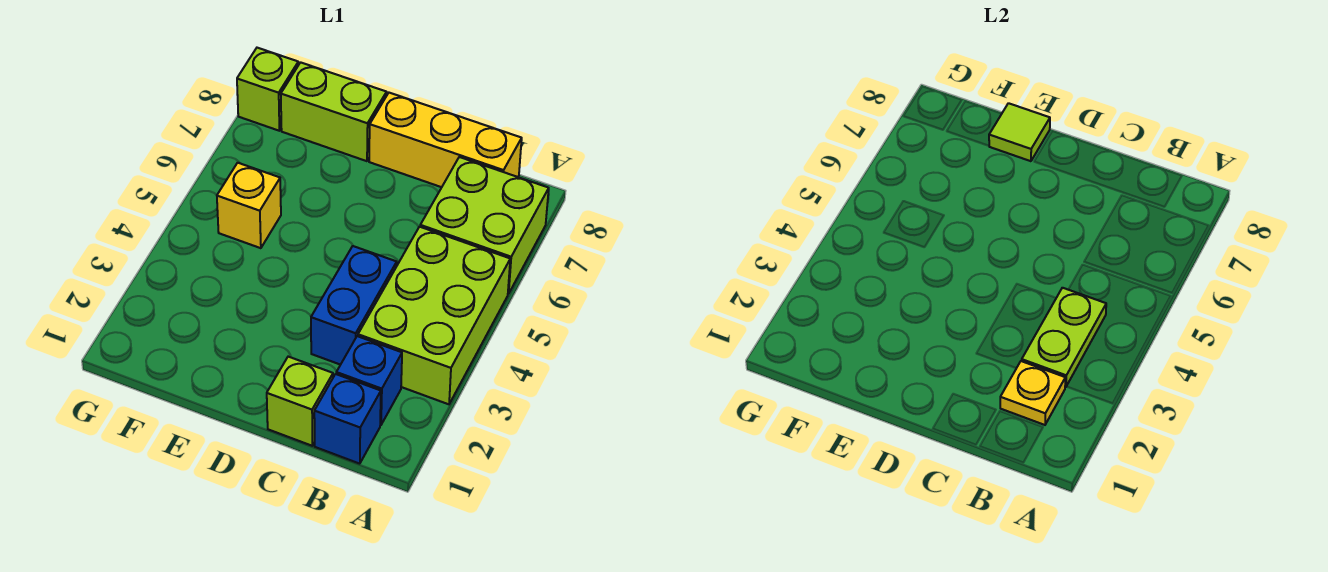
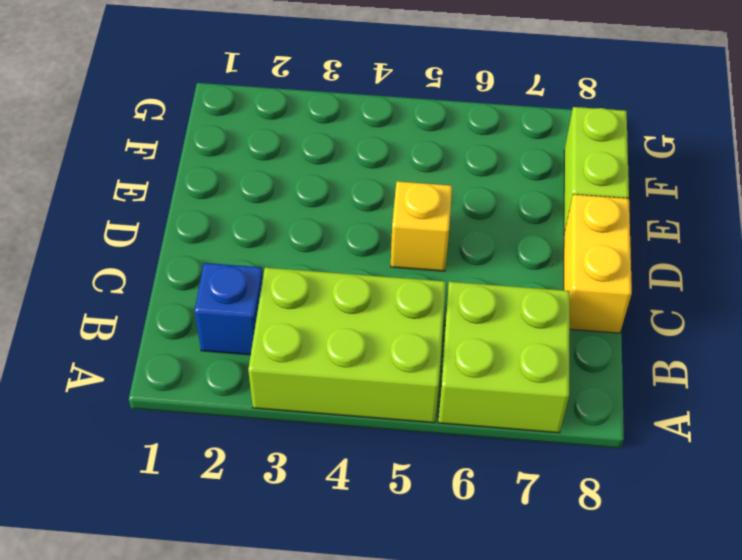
yellow 1x2 brick [564,194,632,333] -> yellow 1x3 brick [369,93,522,187]
yellow 1x1 brick [391,181,452,271] -> yellow 1x1 brick moved to [217,163,281,248]
none -> blue 1x1 brick [314,374,381,464]
none -> lime 1x1 brick [267,357,333,446]
none -> blue 1x2 brick [311,246,397,365]

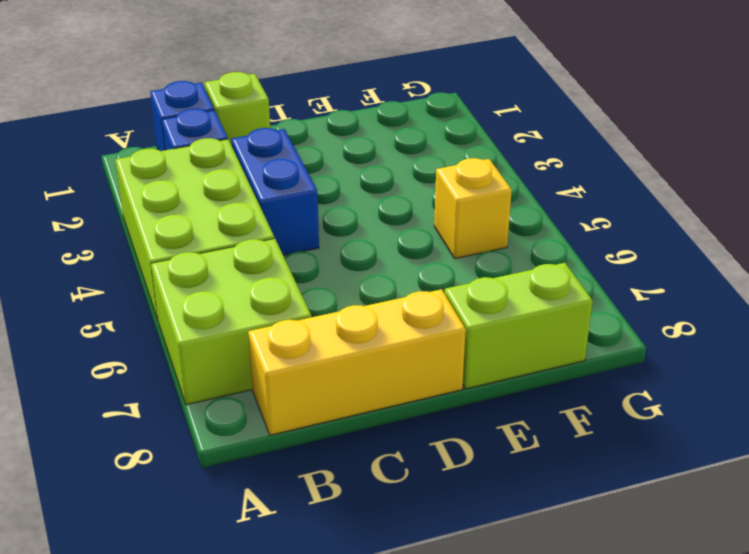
none -> lime 1x1 brick [237,48,298,131]
none -> yellow 1x1 plate [1000,361,1065,425]
none -> lime 1x2 plate [1022,288,1106,387]

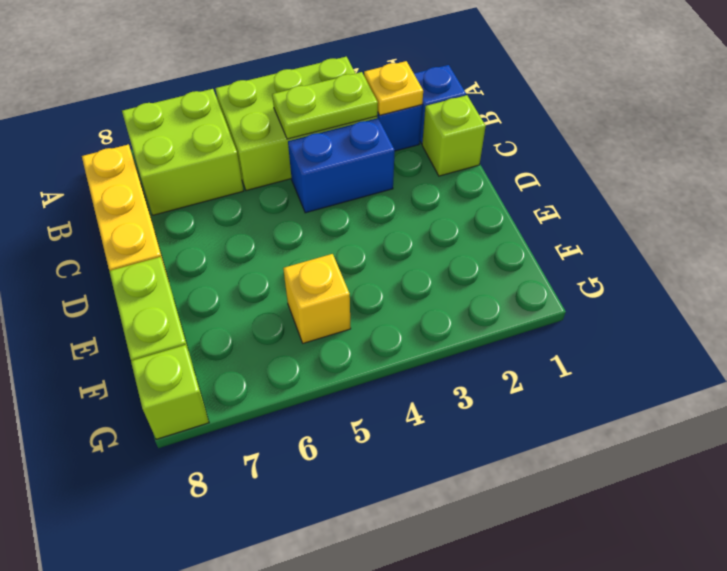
none -> lime 1x1 tile [989,103,1050,161]

